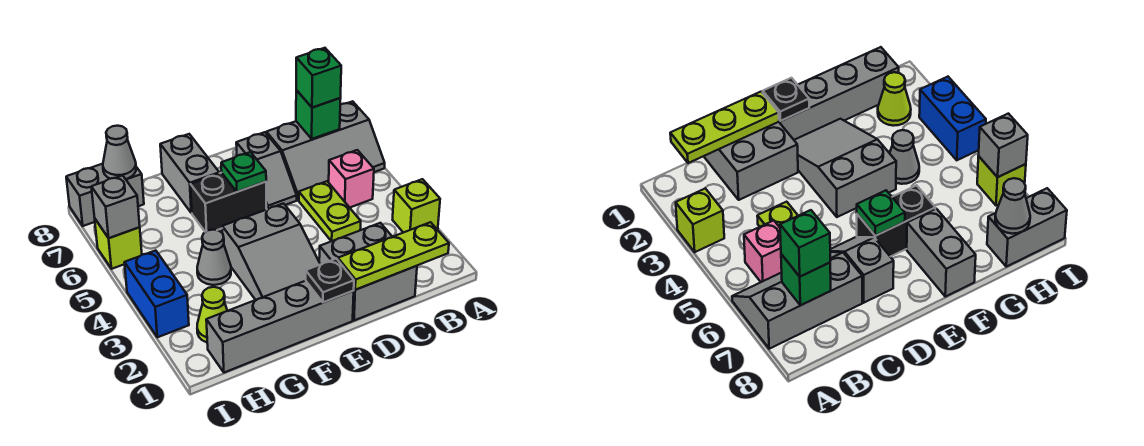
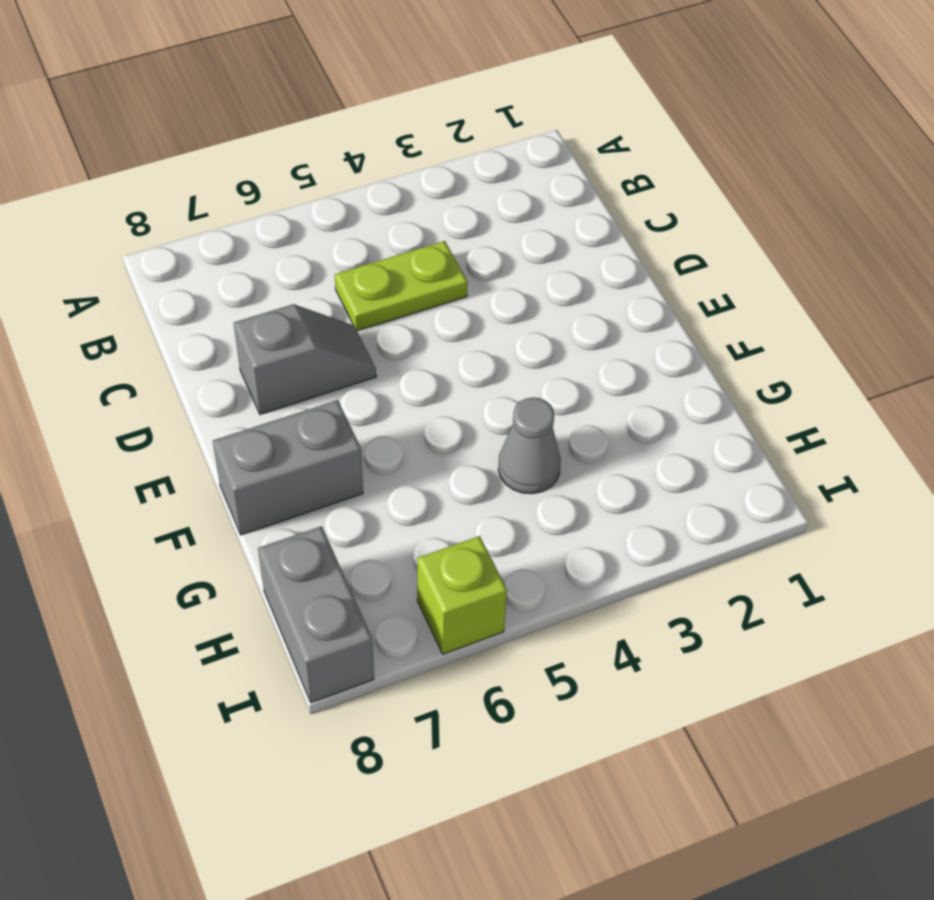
none -> lime 1x1 brick [393,179,440,233]
none -> grey 2x3 slope [266,101,385,200]
none -> pink 1x1 brick [329,150,374,208]

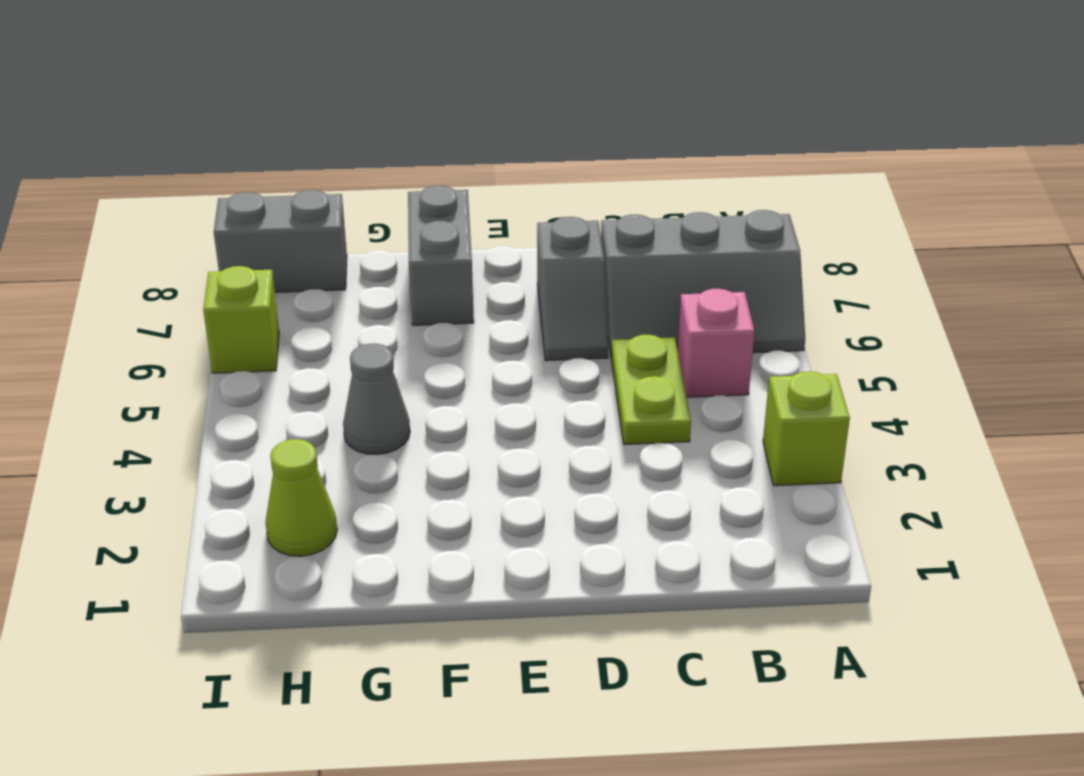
none -> grey 2x2 brick [319,223,417,320]
none -> grey 1x4 brick [206,281,354,373]
none -> grey 2x3 slope [222,204,320,300]

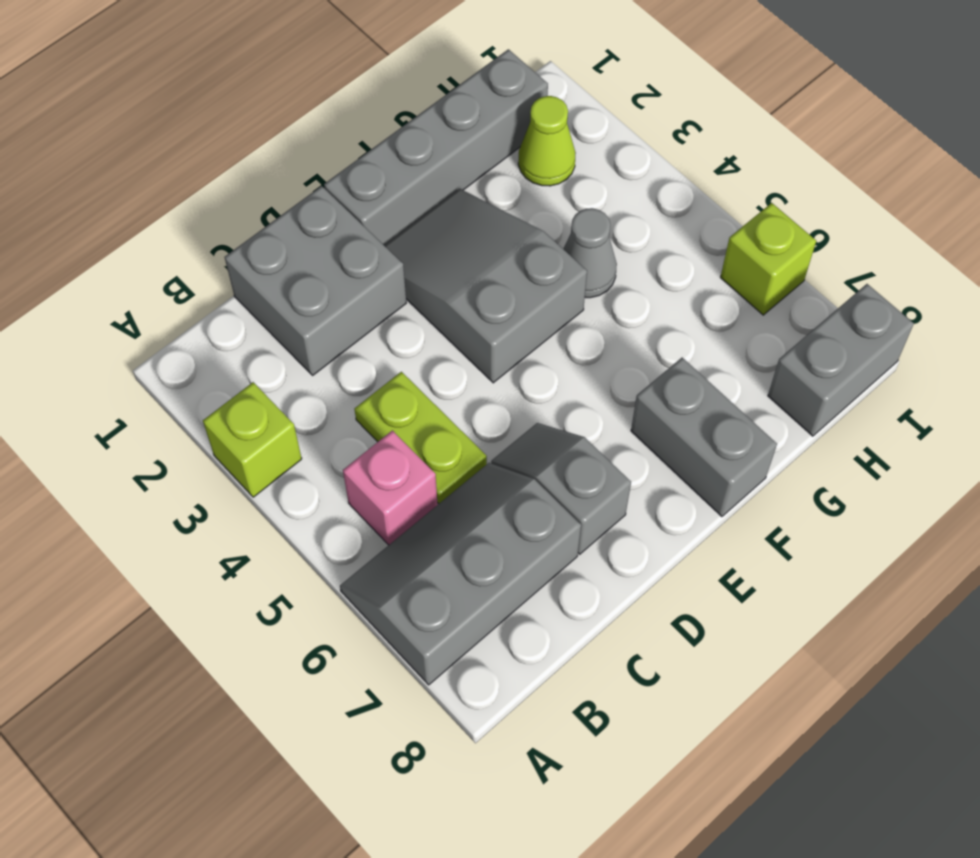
none -> black 1x2 brick [191,173,267,232]
none -> blue 1x2 brick [124,250,189,337]
none -> lime 1x3 plate [338,222,449,290]

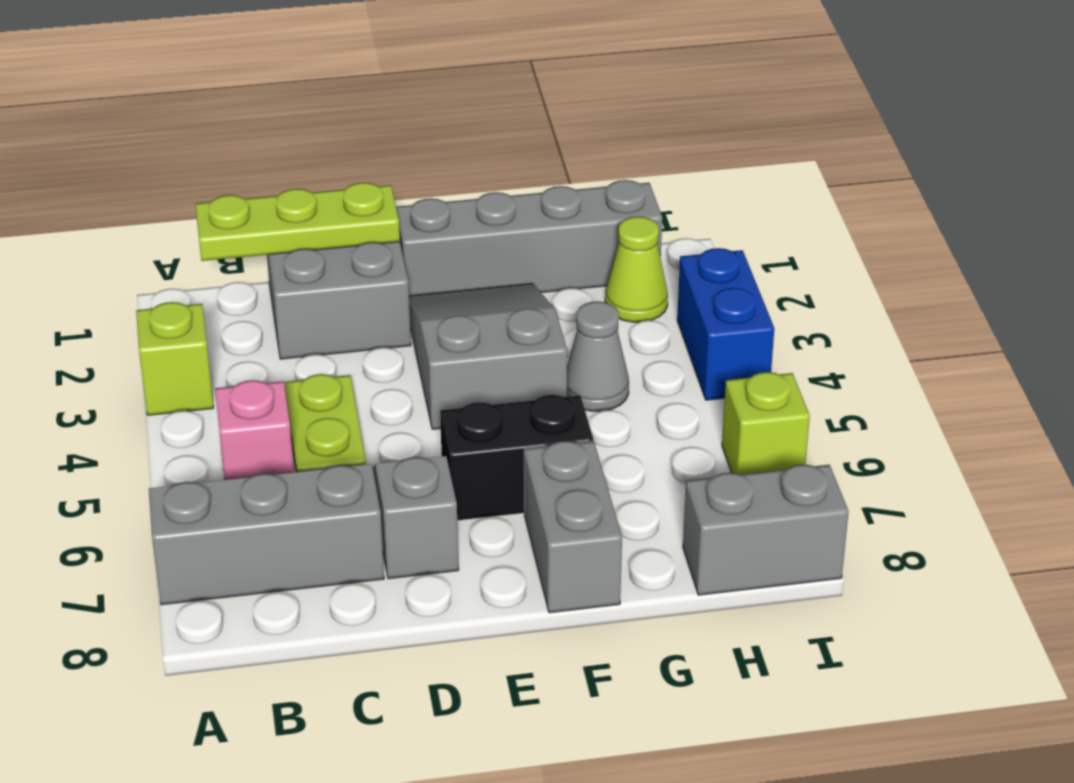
none -> green 1x1 brick [296,90,341,139]
none -> black 1x1 plate [306,259,354,302]
none -> green 1x1 plate [221,152,266,192]

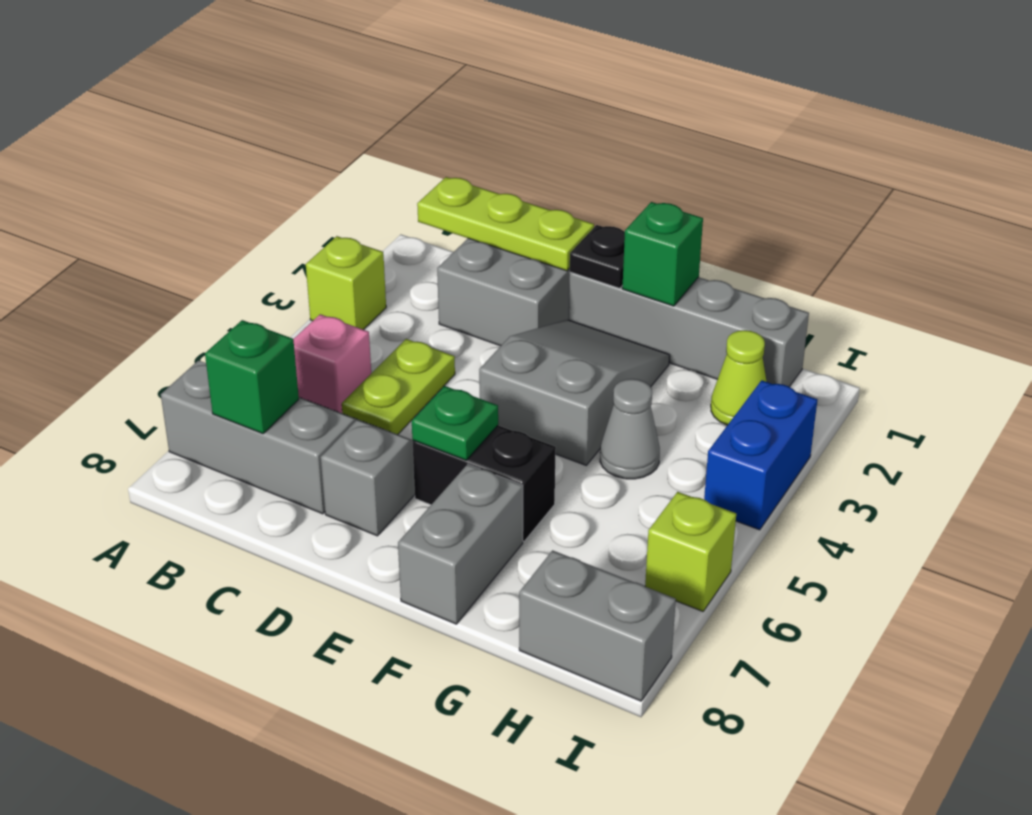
green 1x1 brick [622,202,703,306] -> green 1x1 brick moved to [296,48,341,108]
none -> grey 1x1 cone [103,126,136,179]
none -> grey 1x1 brick [91,175,140,238]

